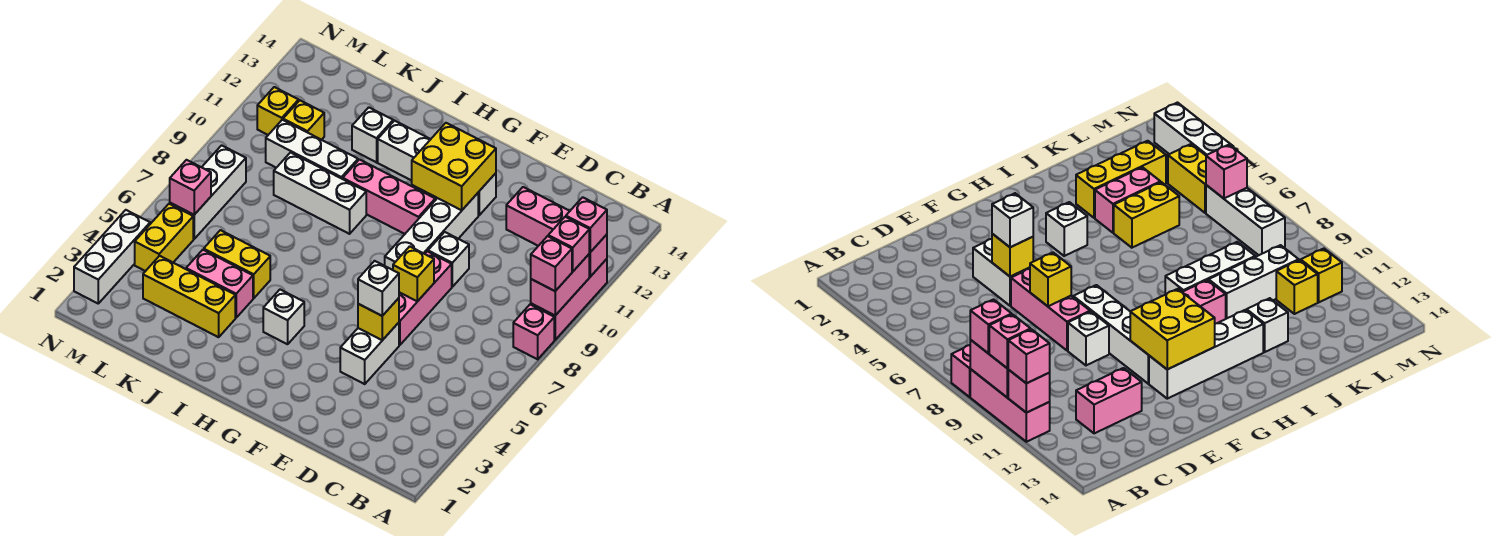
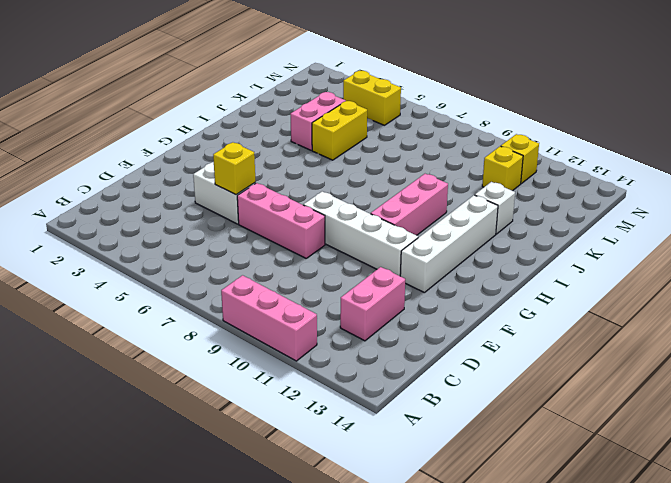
none -> pink 1x1 brick [513,304,554,359]
none -> white 1x1 brick [428,232,469,287]
none -> white 1x1 brick [263,290,304,344]
none -> white 1x3 brick [274,152,366,234]

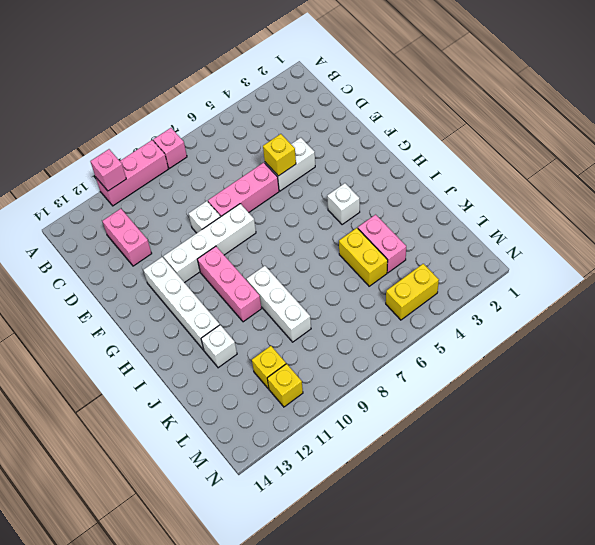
none -> yellow 1x3 brick [143,256,235,337]
none -> white 1x3 brick [266,120,358,179]
none -> white 1x3 brick [170,145,246,239]
none -> white 1x3 brick [74,210,150,303]

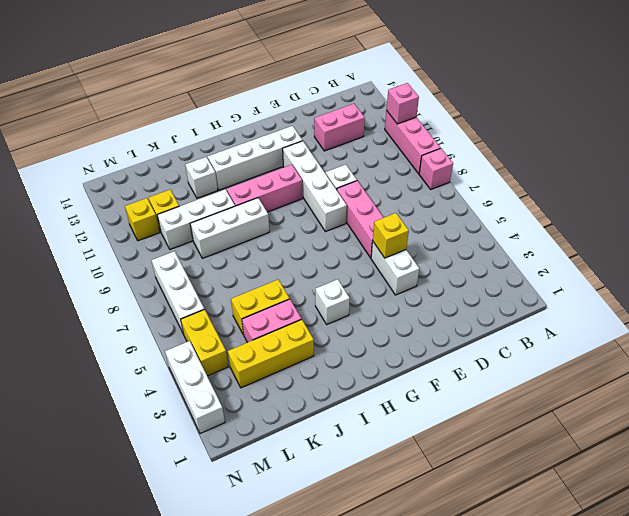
none -> pink 1x2 brick [531,254,589,315]
none -> yellow 1x1 brick [393,246,434,301]
none -> yellow 2x2 brick [412,123,496,210]
none -> pink 1x1 brick [170,160,211,215]

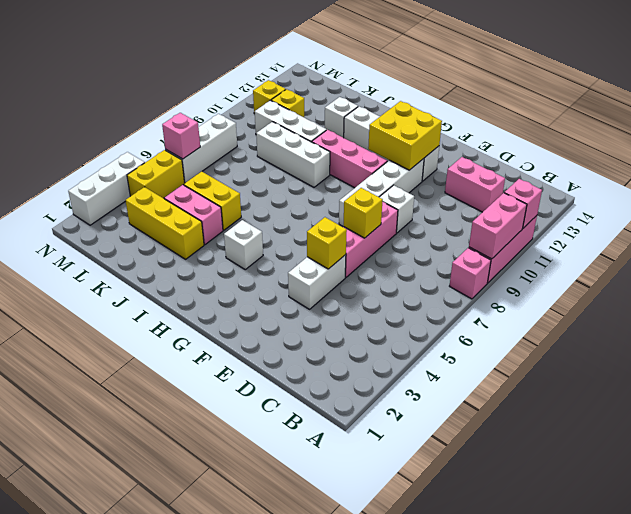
none -> pink 1x1 brick [531,236,572,291]
none -> pink 1x1 brick [548,217,589,272]
none -> pink 1x1 brick [566,197,607,252]
none -> white 1x1 brick [358,261,399,316]

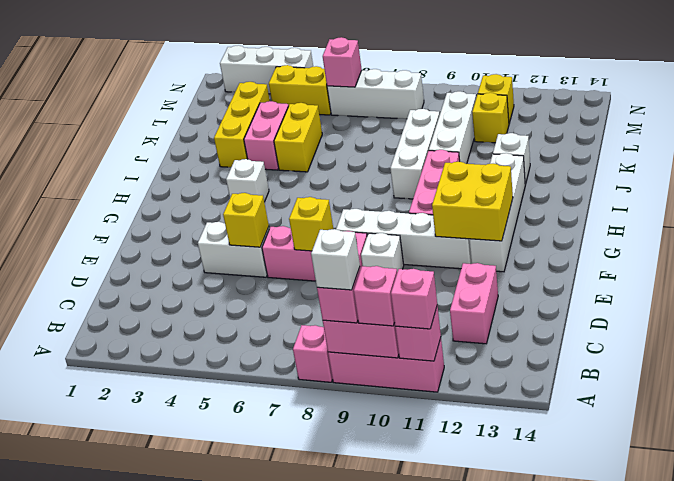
white 1x1 brick [311,229,360,290] -> white 1x1 brick moved to [358,261,399,316]

